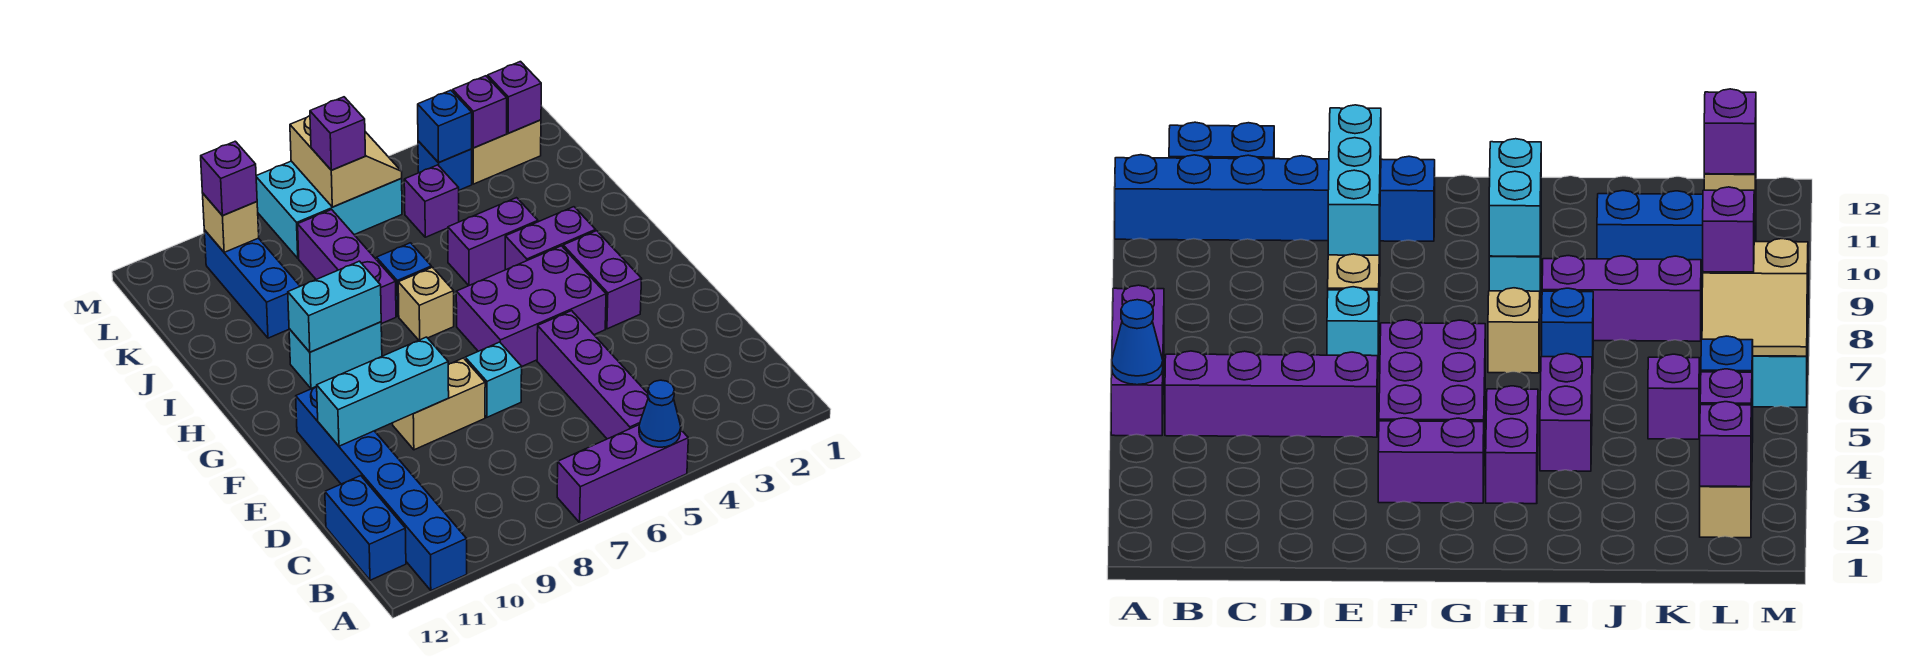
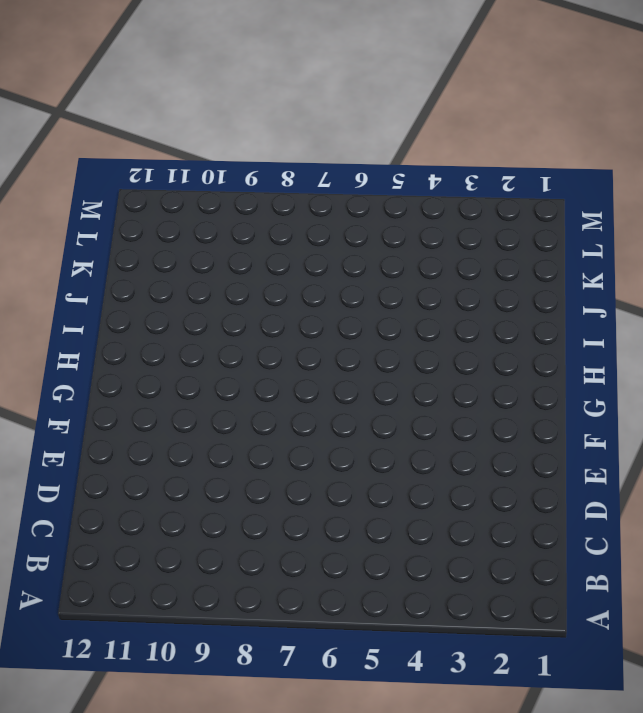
none -> purple 1x3 brick [557,425,688,522]
none -> blue 1x6 brick [296,386,467,591]
none -> purple 1x4 brick [537,311,648,439]

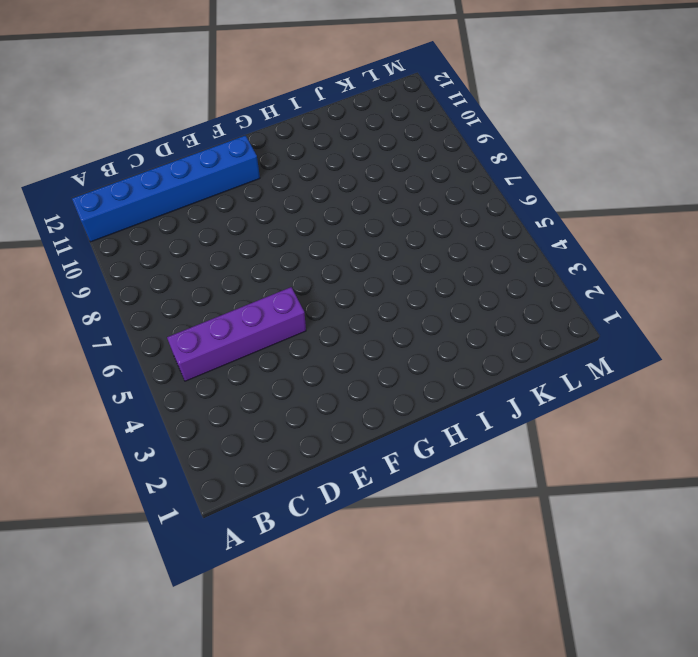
none -> purple 1x3 brick [557,425,688,522]
none -> blue 1x2 brick [325,476,406,580]
none -> cyan 1x1 brick [465,342,522,417]

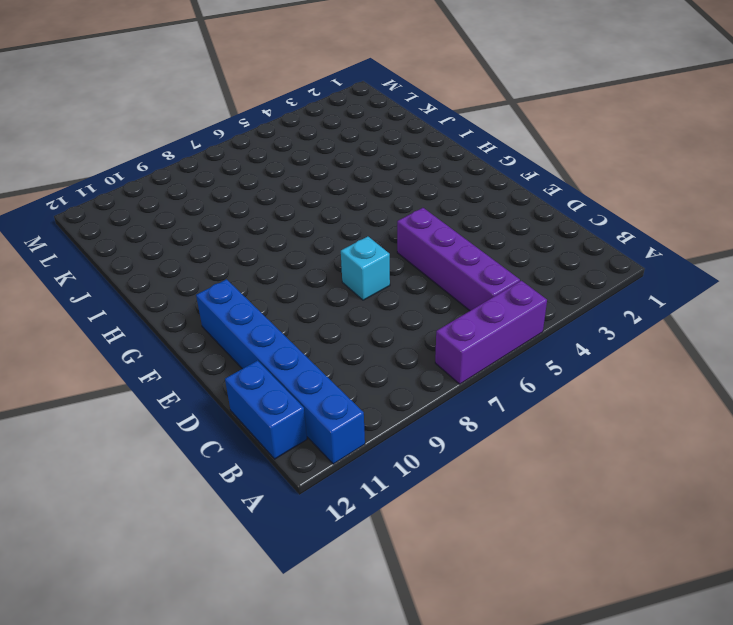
none -> tan 1x2 brick [393,358,485,450]
none -> purple 1x2 brick [563,231,642,329]
none -> purple 2x3 brick [456,246,606,366]

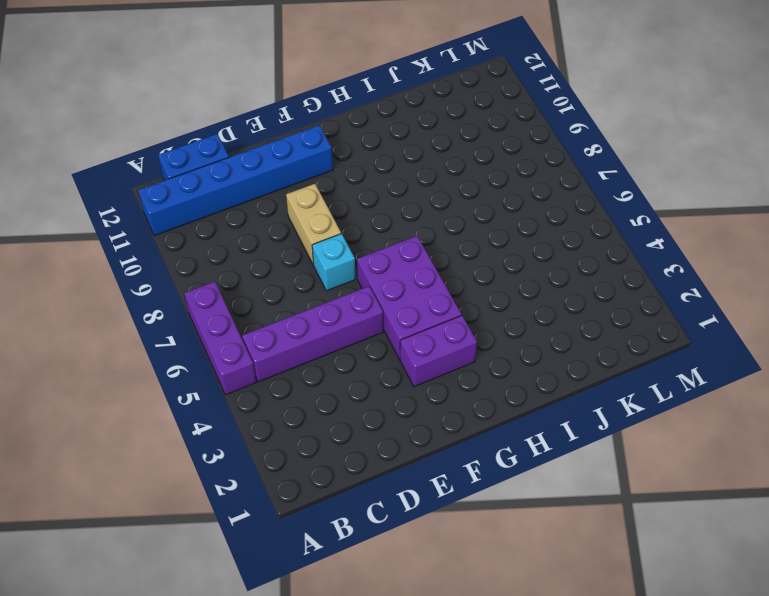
none -> purple 1x2 brick [505,207,596,270]
none -> tan 1x1 brick [398,267,454,340]
none -> cyan 1x2 brick [289,322,382,389]

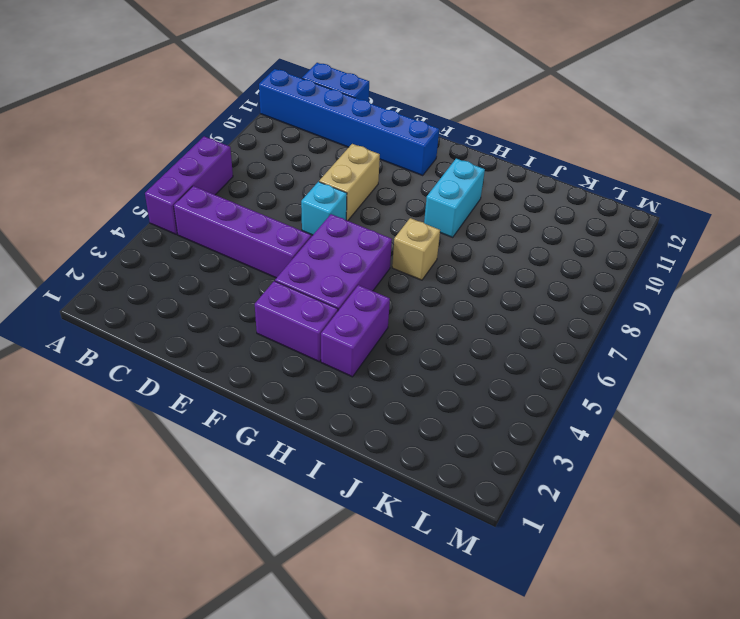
none -> purple 1x2 brick [448,198,538,285]
none -> blue 1x1 brick [376,243,431,316]
none -> purple 1x3 brick [298,210,396,324]

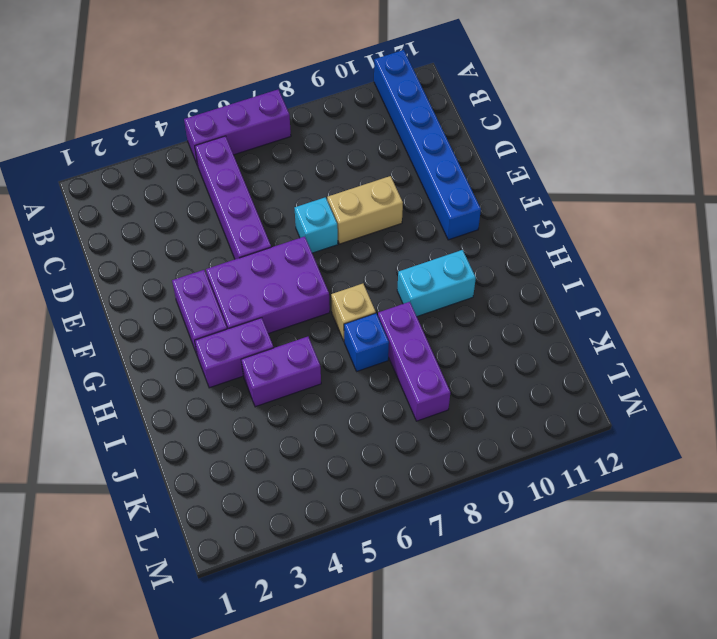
none -> blue 1x2 brick [325,476,406,580]
none -> blue 1x3 brick [204,230,300,338]
none -> purple 1x1 brick [404,165,459,237]

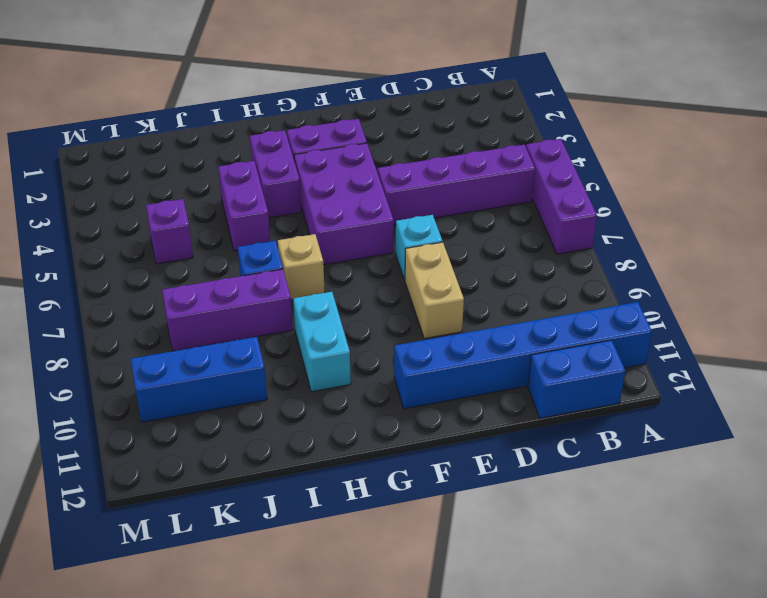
none -> tan 1x2 brick [472,120,541,184]
none -> blue 1x1 brick [418,141,472,190]
none -> cyan 2x3 brick [256,161,402,258]

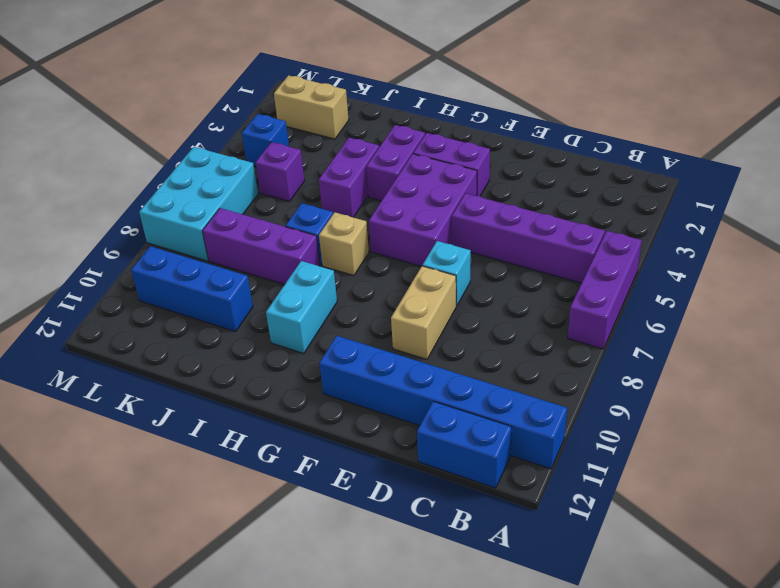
tan 1x2 brick [274,75,349,139] -> tan 1x2 brick turned to [472,120,541,184]
none -> blue 1x1 cone [639,380,681,447]
none -> cyan 1x3 brick [317,337,449,446]
none -> cyan 1x2 brick [288,261,381,352]

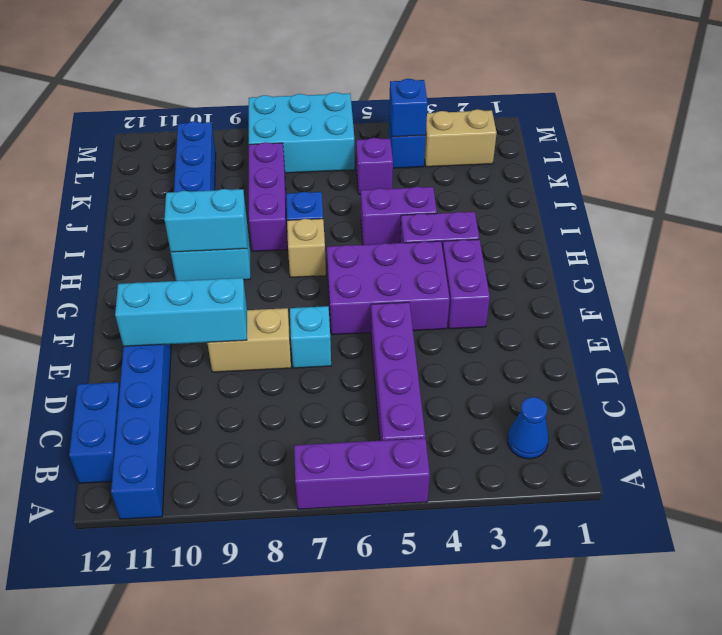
blue 1x1 cone [508,397,549,459] -> blue 1x1 cone moved to [639,380,681,447]
none -> purple 1x1 brick [488,62,541,133]
none -> purple 1x1 brick [453,76,507,148]
none -> tan 2x2 slope [290,116,402,207]

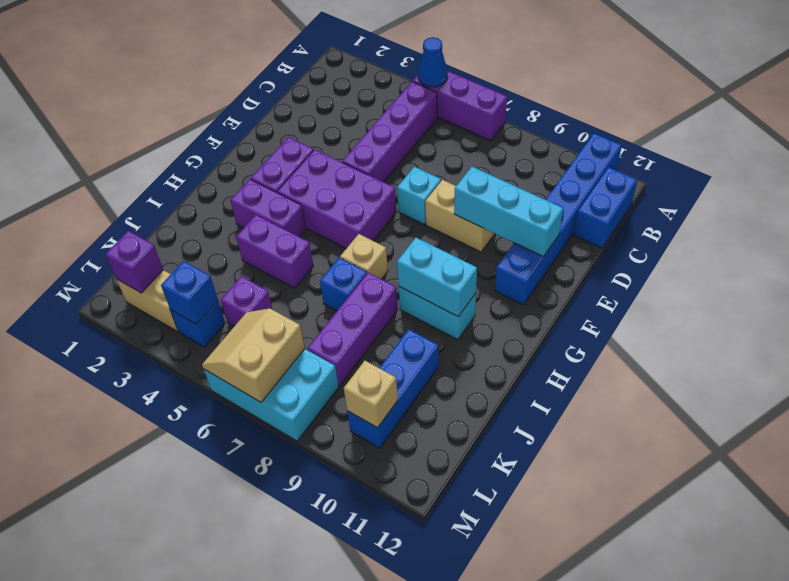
none -> purple 1x1 brick [453,76,507,148]
none -> purple 1x1 brick [310,97,365,170]
none -> purple 1x1 brick [201,141,257,216]

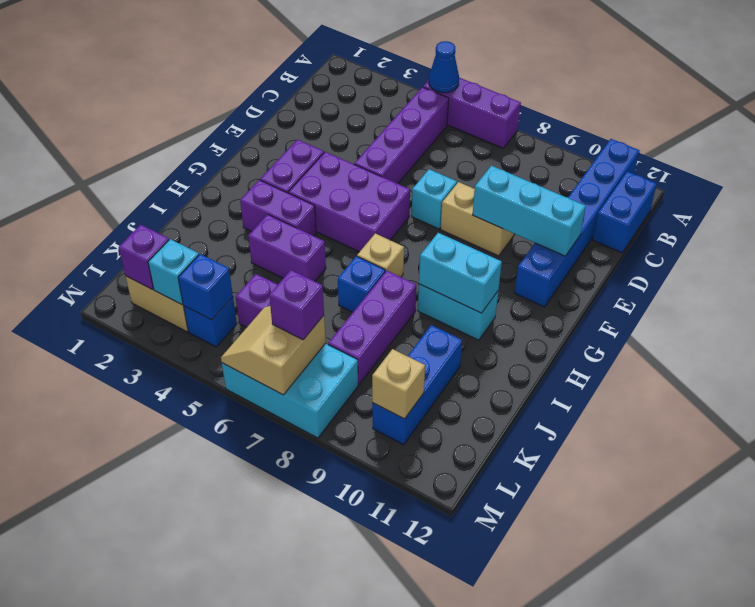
cyan 1x1 brick [148,239,199,305] -> purple 1x1 brick [453,76,507,148]
none -> purple 1x1 brick [201,141,257,216]

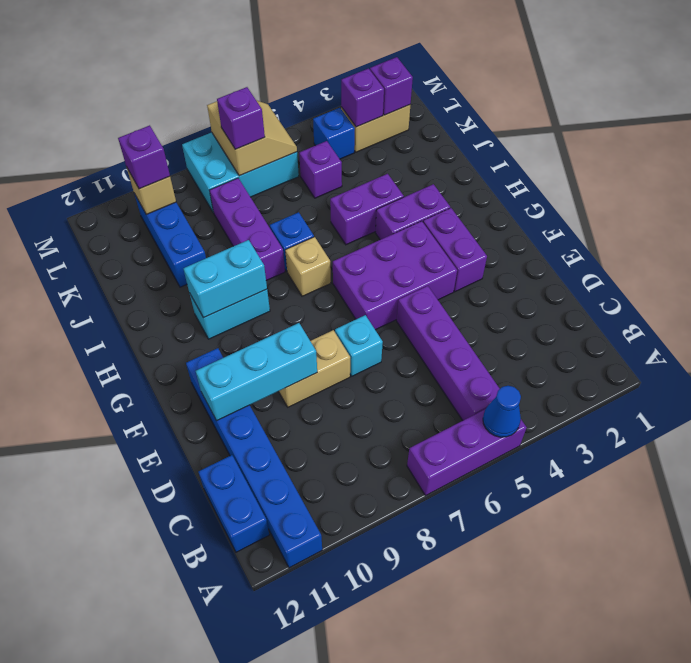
none -> blue 1x1 brick [418,90,472,163]

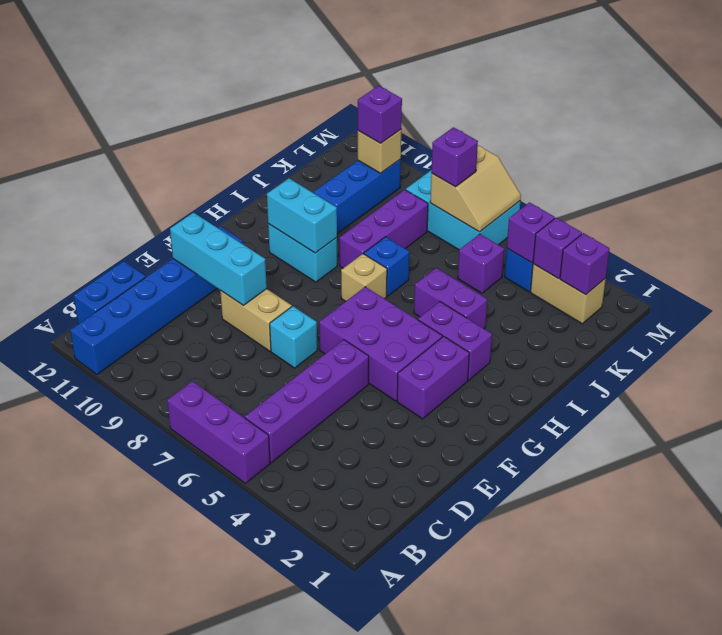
purple 1x1 brick [507,202,555,263] -> blue 1x1 brick [418,90,472,163]
none -> blue 1x1 cone [639,380,681,447]

